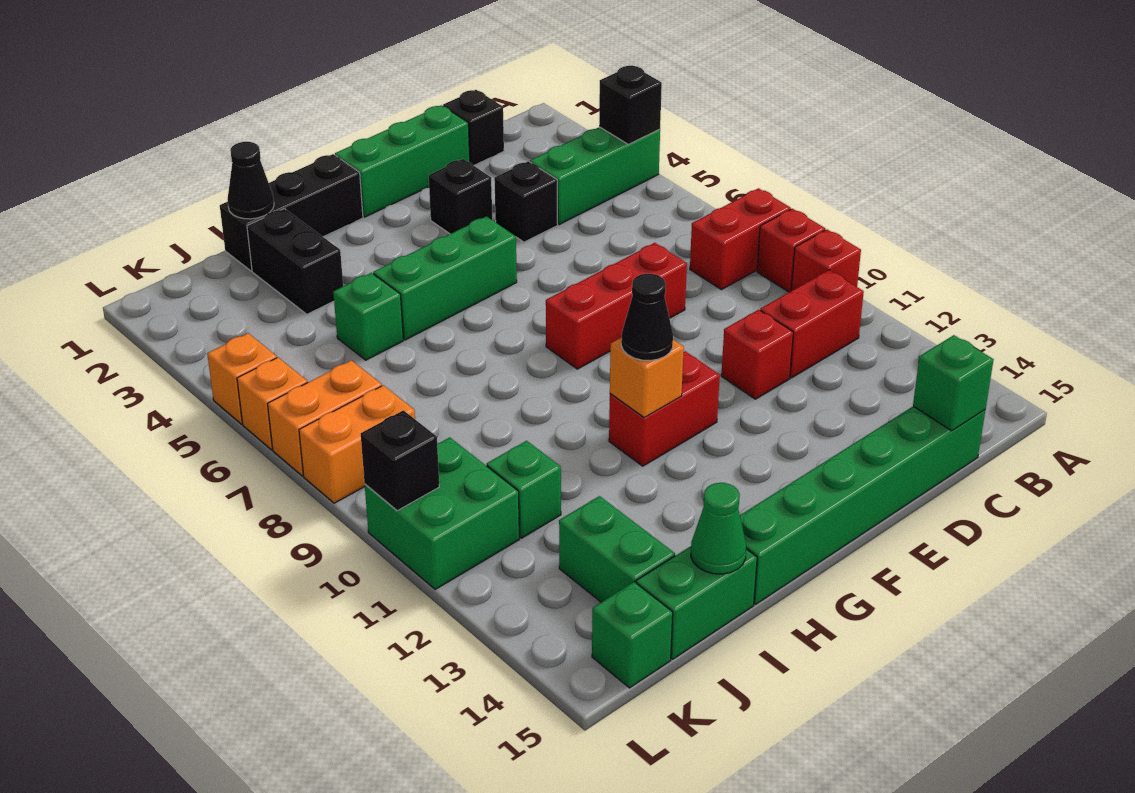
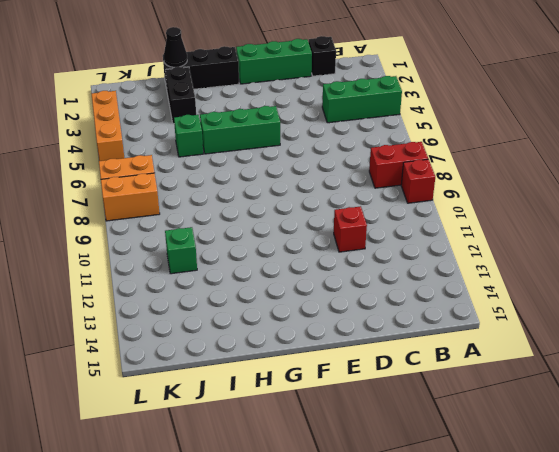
orange 1x3 brick [91,91,124,161] -> orange 1x1 brick [207,333,277,424]
none -> red 1x1 brick [791,230,861,291]
none -> red 1x2 brick [760,270,864,378]
none -> green 1x6 brick [740,406,985,604]
none -> black 1x1 brick [494,161,558,242]

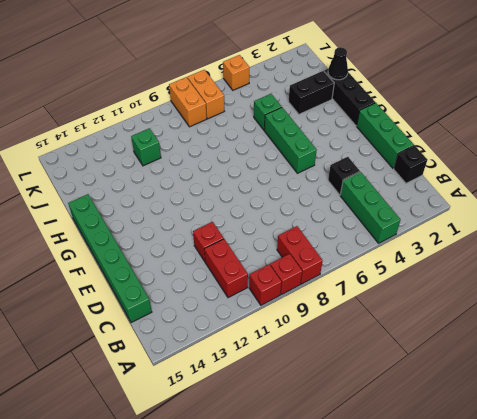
none -> red 1x3 brick [546,243,687,369]
none -> black 1x1 brick [429,159,492,234]
none -> red 1x2 brick [609,351,720,466]
none -> green 1x2 brick [636,546,757,659]

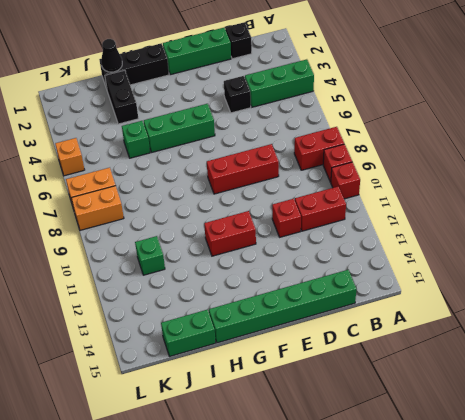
none -> black 1x1 brick [429,159,492,234]
none -> green 1x2 brick [559,496,675,602]
none -> green 2x2 brick [365,437,519,589]
none -> green 1x1 brick [592,582,673,688]

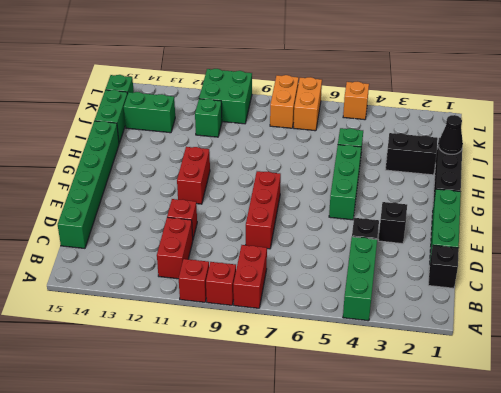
none -> orange 1x1 brick [237,358,308,450]
none -> black 1x1 brick [599,66,662,144]
none -> green 1x1 brick [913,335,994,431]
none -> orange 1x1 brick [610,337,684,417]

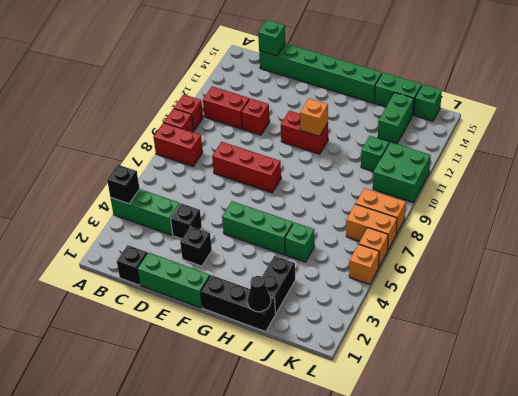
none -> green 1x1 cone [691,483,746,574]
none -> black 1x1 brick [361,410,439,511]
none -> black 1x1 cone [621,274,673,361]

